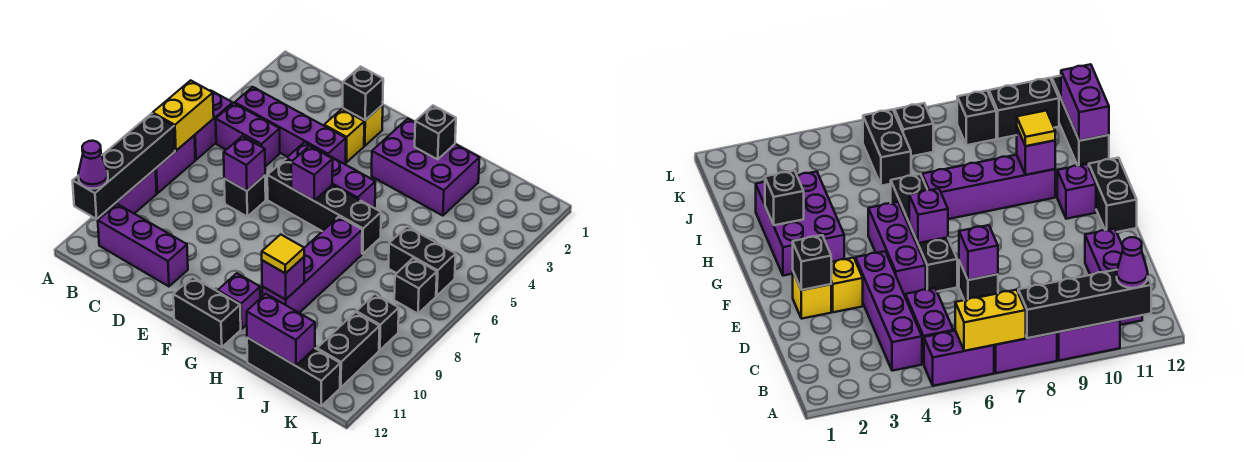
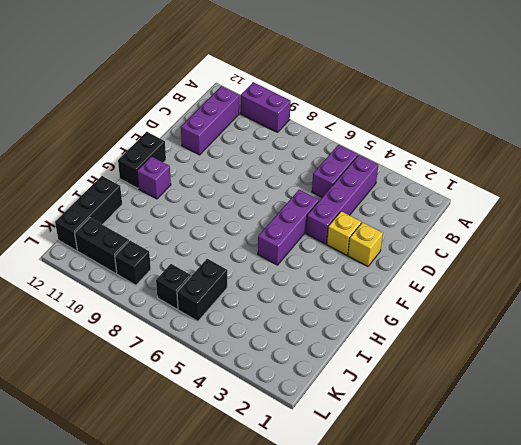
none -> purple 1x2 brick [194,90,233,160]
none -> purple 1x2 brick [155,136,195,193]
none -> black 1x1 brick [224,176,266,216]
none -> black 1x4 brick [267,159,381,254]

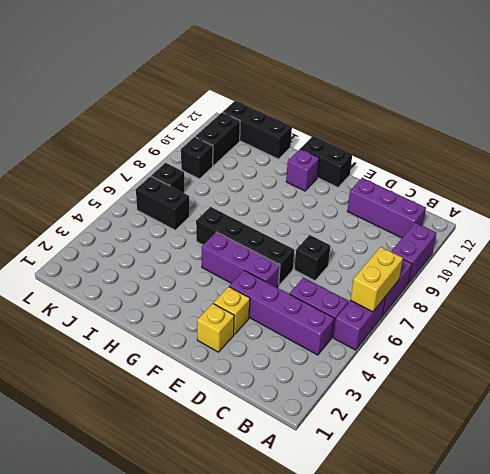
none -> purple 2x3 brick [372,119,480,216]
none -> purple 1x4 brick [262,217,362,313]
none -> black 1x4 brick [73,113,175,219]
none -> purple 1x1 brick [224,136,265,191]

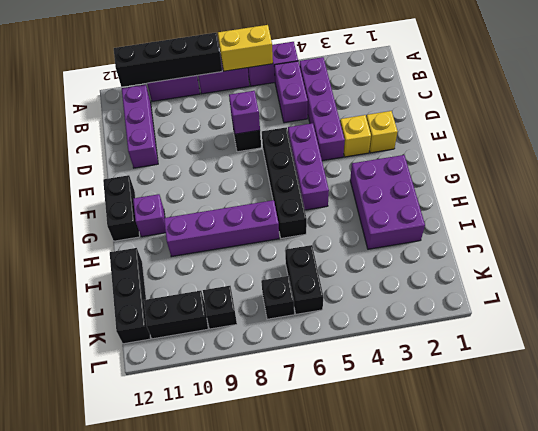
none -> black 1x1 brick [343,67,383,120]
none -> purple 1x1 brick [291,146,333,201]
none -> black 1x1 brick [415,106,456,159]
none -> purple 1x1 brick [262,257,304,300]

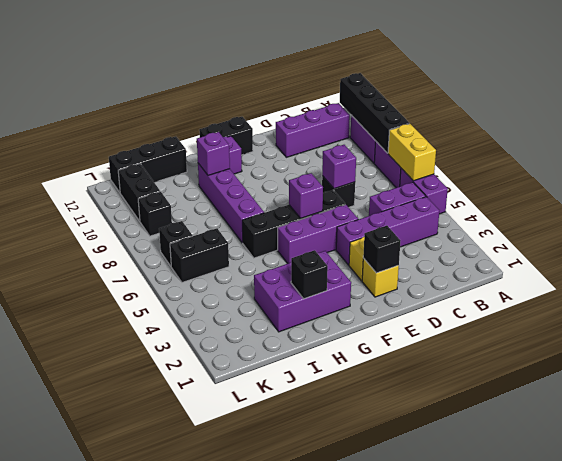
none -> purple 1x2 brick [247,294,315,366]
none -> purple 1x1 cone [78,141,108,189]
none -> yellow 1x1 tile [262,234,304,274]

